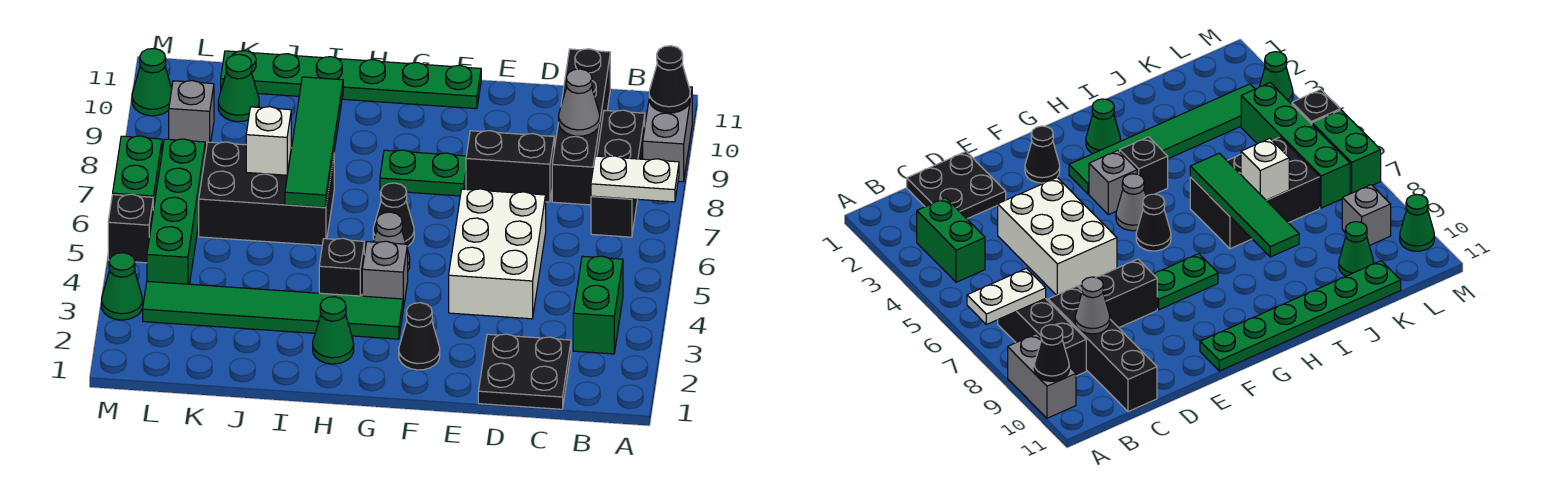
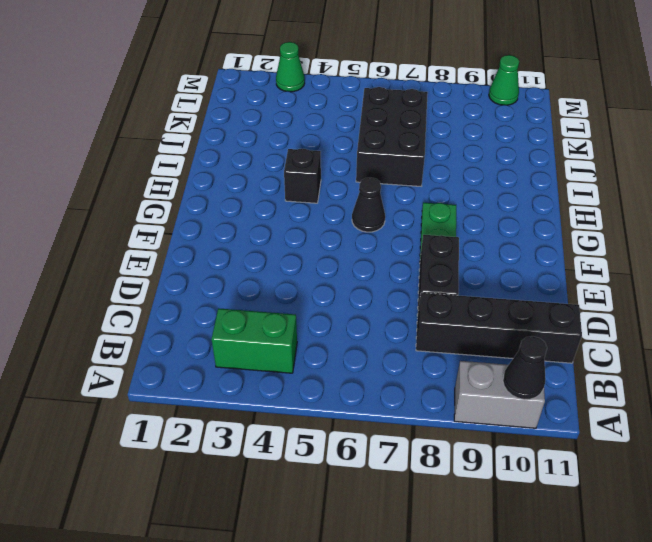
none -> black 1x3 brick [591,110,645,237]
none -> black 2x2 plate [478,334,571,409]
none -> white 2x3 brick [449,189,546,319]

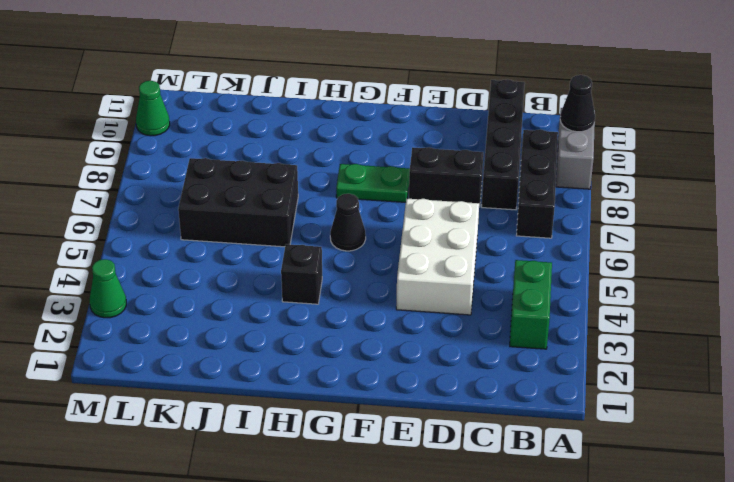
none -> black 2x2 plate [478,334,571,409]
none -> black 1x1 cone [399,303,440,370]
none -> green 1x6 plate [221,51,481,109]

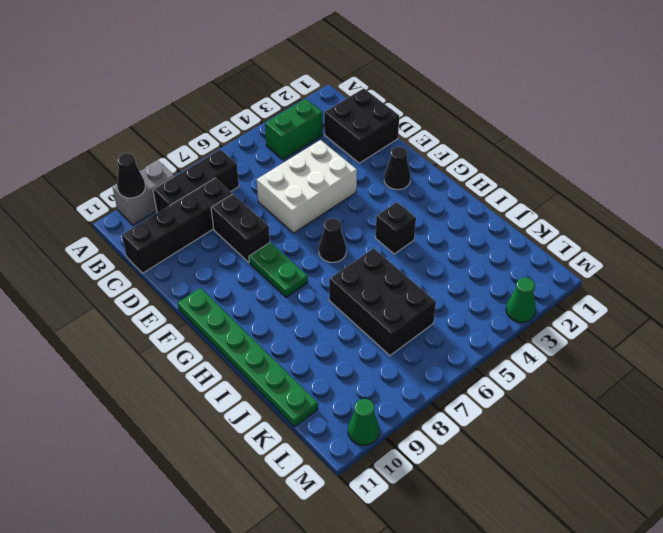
black 2x2 brick [324,88,399,163] -> black 2x2 plate [478,334,571,409]
none -> green 1x6 tile [143,281,403,339]
none -> grey 1x1 brick [362,241,408,309]
none -> grey 1x1 cone [373,212,410,270]

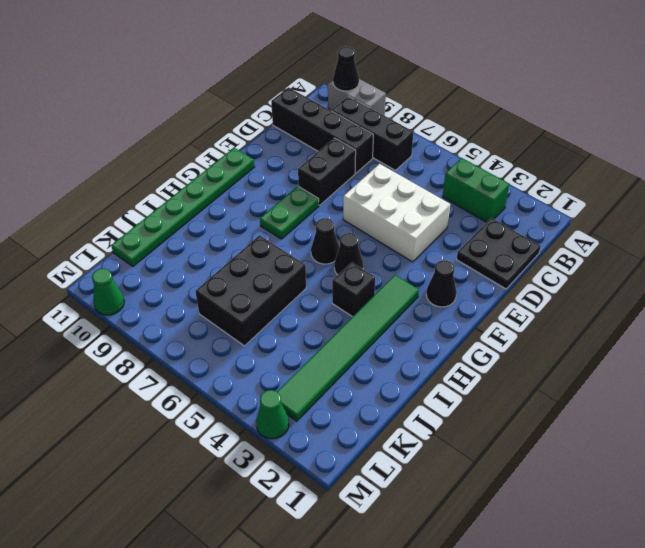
black 1x1 cone [334,233,363,275] -> grey 1x1 cone [373,212,410,270]
none -> grey 1x1 brick [362,241,408,309]
none -> green 1x1 cone [313,297,354,364]
none -> green 1x1 cone [218,54,259,122]

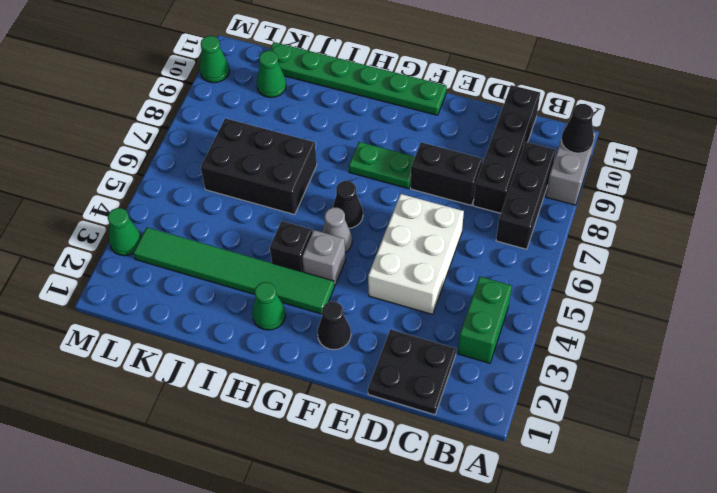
none -> green 1x4 brick [147,139,205,284]
none -> grey 1x1 brick [169,81,214,149]
none -> black 1x1 brick [108,194,153,263]

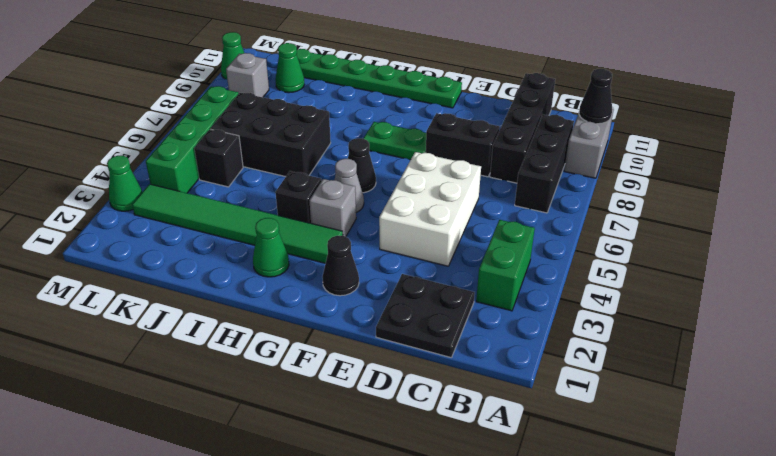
black 1x1 brick [194,129,243,187] -> black 1x1 brick moved to [108,194,153,263]
none -> green 1x2 brick [113,136,162,210]
none -> white 1x2 plate [591,156,679,202]
none -> grey 1x1 cone [559,69,600,136]

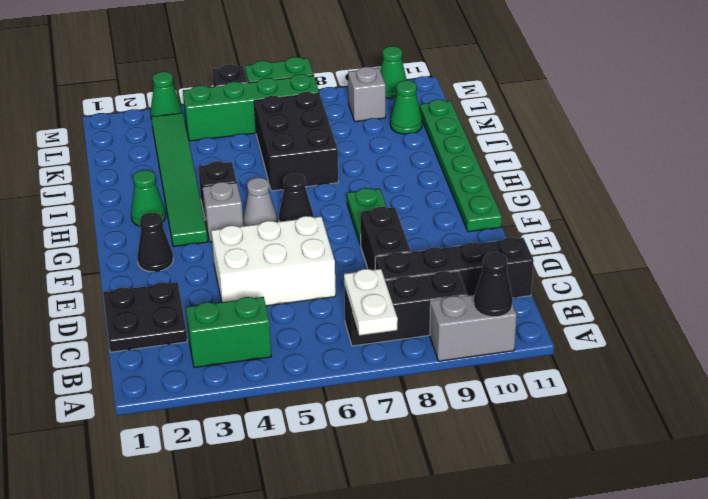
none -> grey 1x1 cone [559,69,600,136]
none -> green 1x4 tile [285,77,343,207]
none -> white 1x1 brick [246,107,291,175]

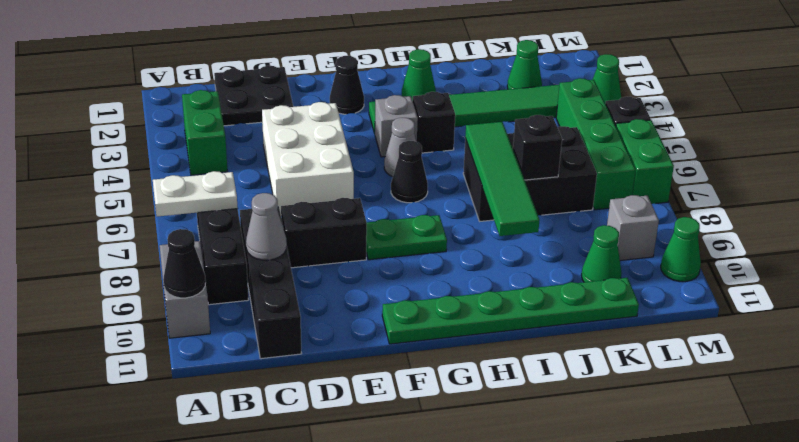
black 1x1 brick [513,115,562,180] -> white 1x1 brick [246,107,291,175]
green 1x1 cone [507,40,542,89] -> none

